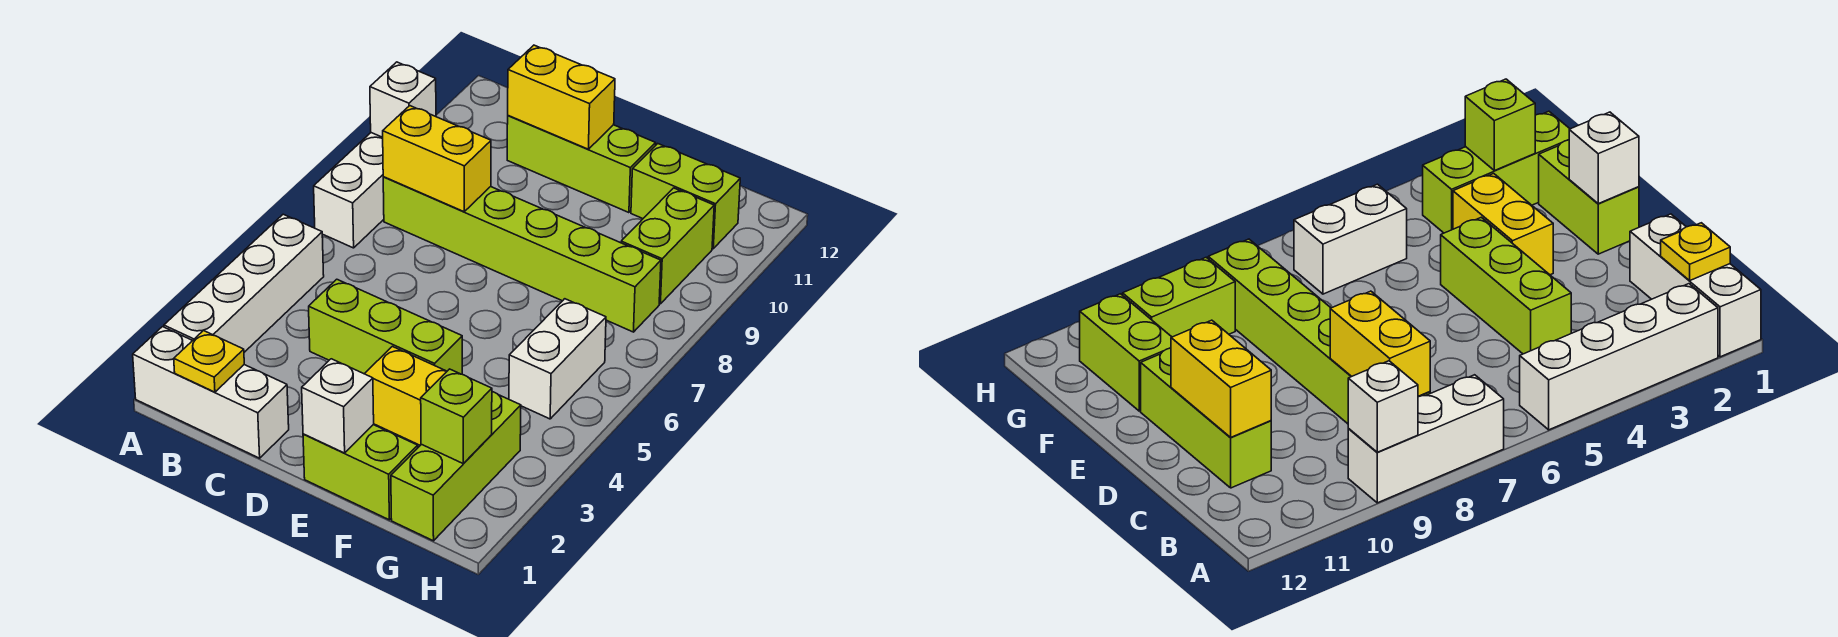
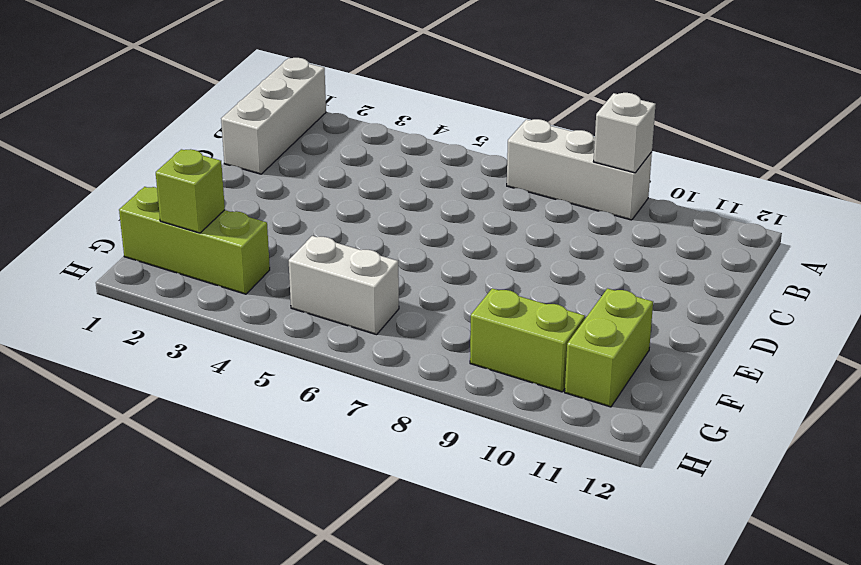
none -> white 1x4 brick [164,214,324,352]
none -> lime 1x6 brick [383,177,661,332]
none -> lime 1x3 brick [309,279,462,374]

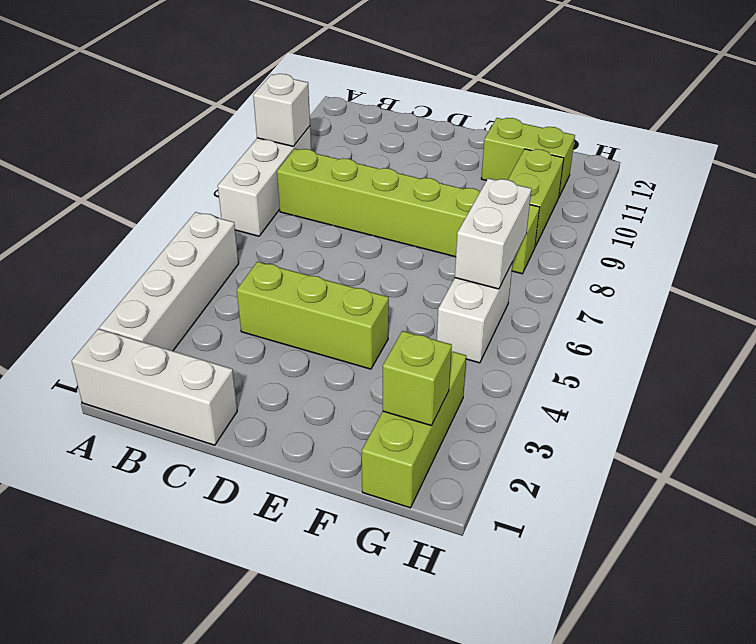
white 1x2 brick [455,178,531,289] -> none
none -> lime 1x3 brick [507,116,656,213]
none -> lime 1x2 brick [303,425,418,520]
none -> yellow 1x2 brick [365,346,447,445]

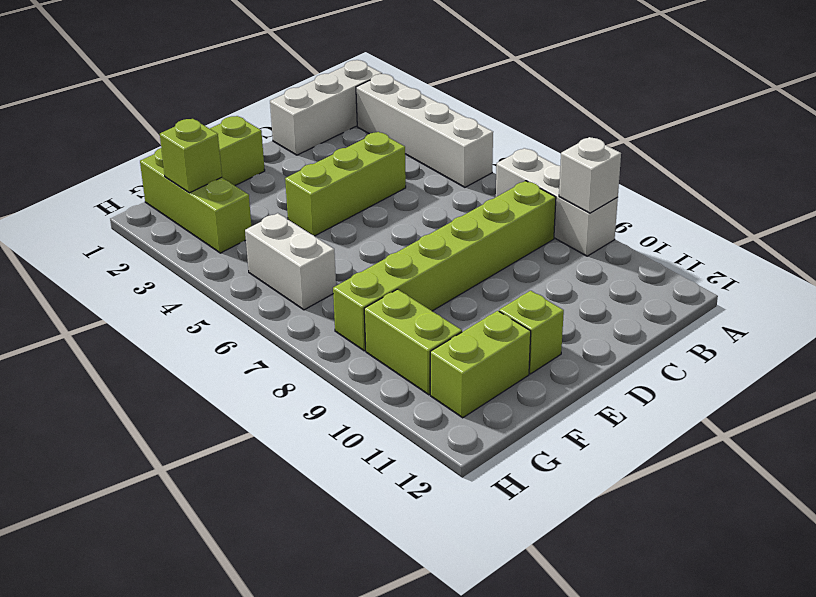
lime 1x1 brick [499,291,564,374] -> lime 1x3 brick [507,116,656,213]
none -> yellow 1x2 brick [365,346,447,445]
none -> yellow 1x1 plate [174,330,244,392]
none -> yellow 1x2 brick [383,106,491,212]

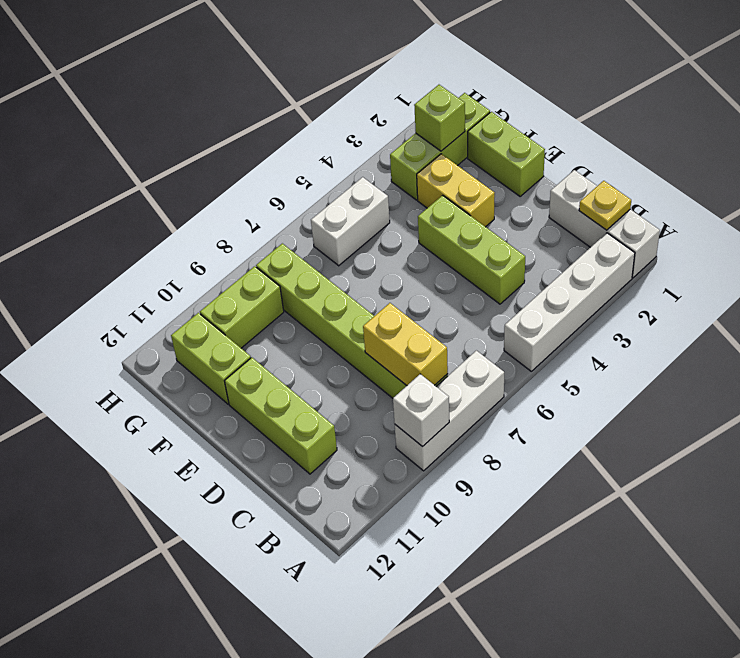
none -> yellow 1x2 brick [508,45,615,149]
none -> white 1x1 brick [302,359,374,453]

